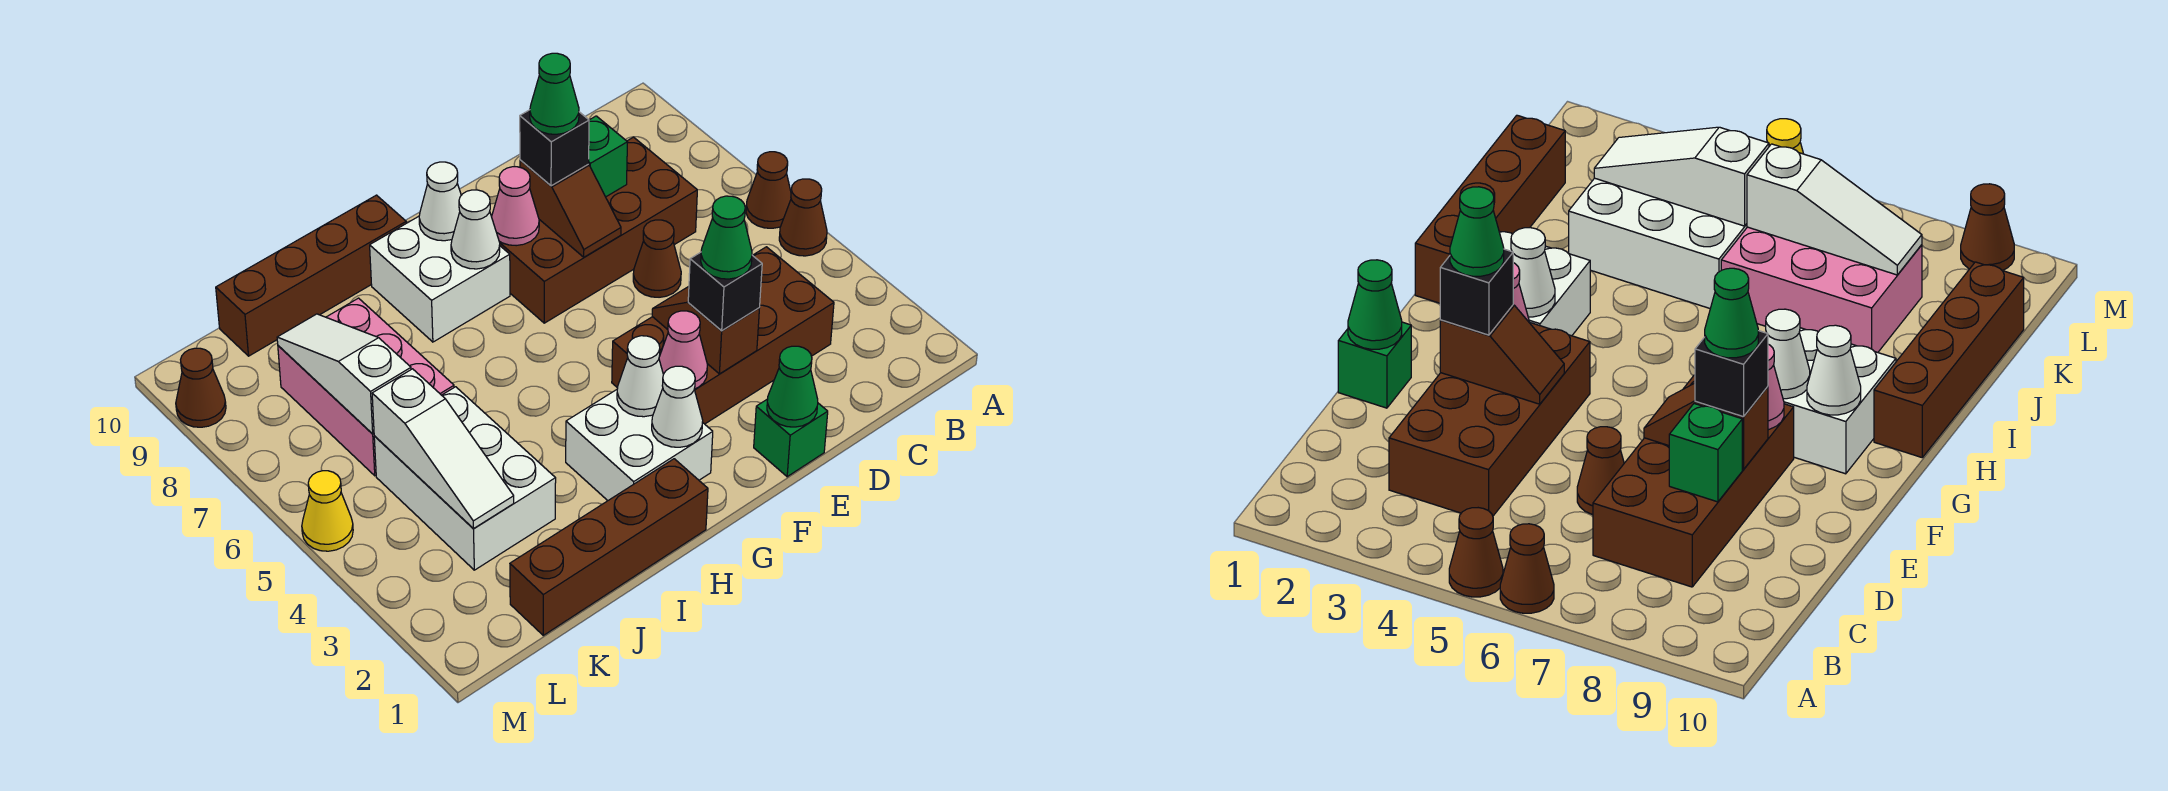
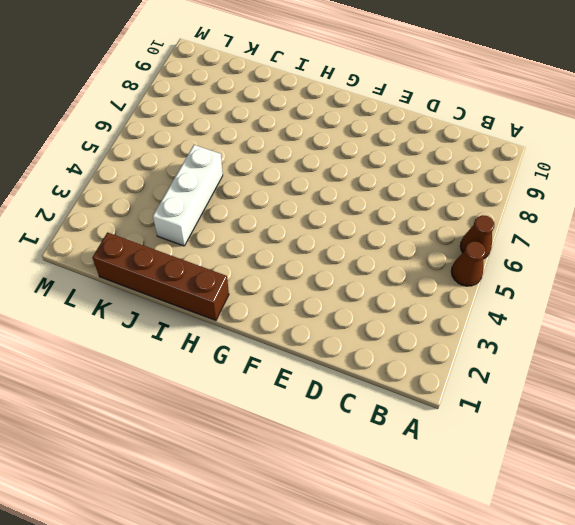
white 1x3 brick [153,145,223,246] -> white 2x3 brick [374,387,556,570]
none -> brown 2x4 brick [612,247,834,424]
none -> brown 2x4 brick [499,137,697,323]
none -> brown 1x1 cone [633,220,681,297]
none -> green 1x1 brick [754,399,828,477]

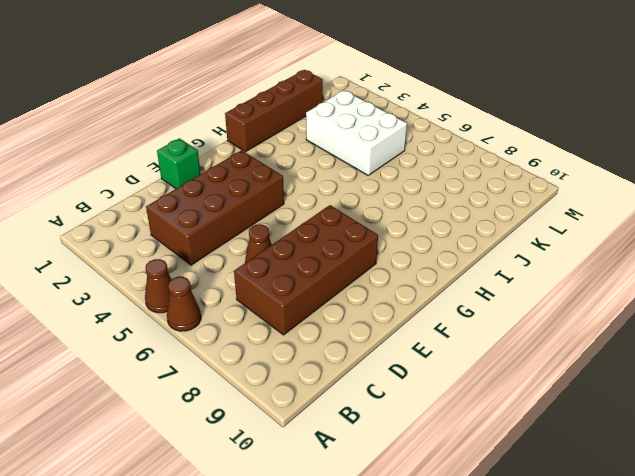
none -> white 2x2 brick [566,390,713,500]
none -> white 2x2 brick [370,216,510,342]
none -> brown 1x4 brick [216,195,406,356]
none -> pink 2x3 brick [278,298,454,476]

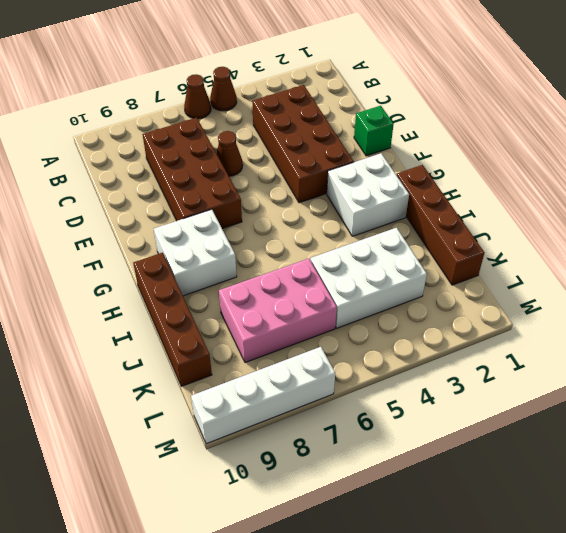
white 1x4 brick [191,347,335,444] -> brown 1x1 cone [176,348,226,427]
none -> yellow 1x1 cone [302,471,353,551]
none -> green 1x1 brick [589,116,627,197]
none -> green 1x1 cone [767,346,818,427]
none -> brown 1x2 slope [652,286,759,374]

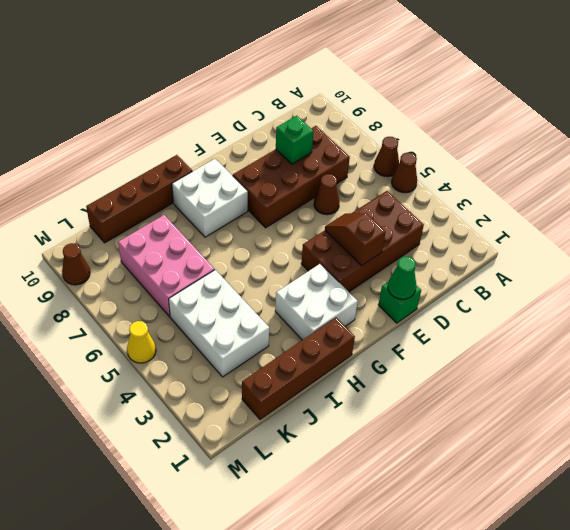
none -> brown 1x2 slope [520,160,621,257]
none -> pink 1x1 cone [659,311,707,389]
none -> pink 1x1 cone [492,166,539,246]
none -> white 1x1 cone [652,366,703,447]

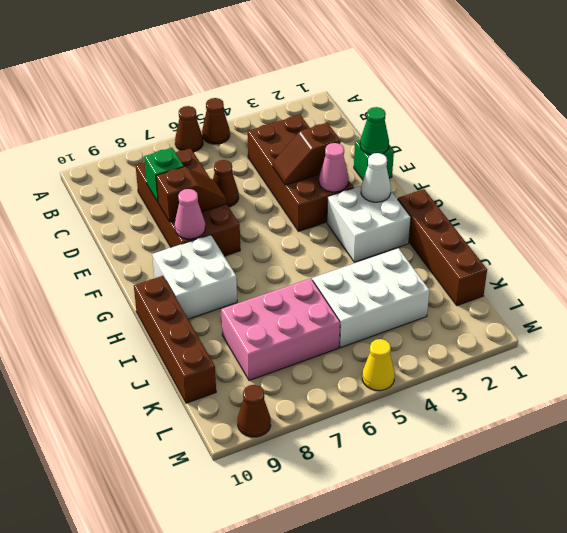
none -> white 1x1 cone [617,336,663,417]
none -> white 1x1 cone [451,190,500,269]
none -> white 1x1 cone [419,162,461,241]
none -> white 1x3 slope [372,369,514,528]

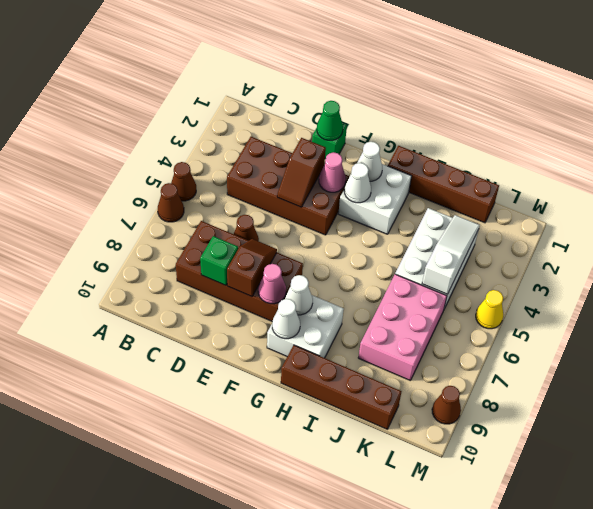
none -> white 1x3 slope [277,314,411,434]
none -> black 1x1 brick [688,252,762,331]
none -> black 1x1 brick [520,110,589,186]
none -> green 1x1 cone [701,196,752,279]

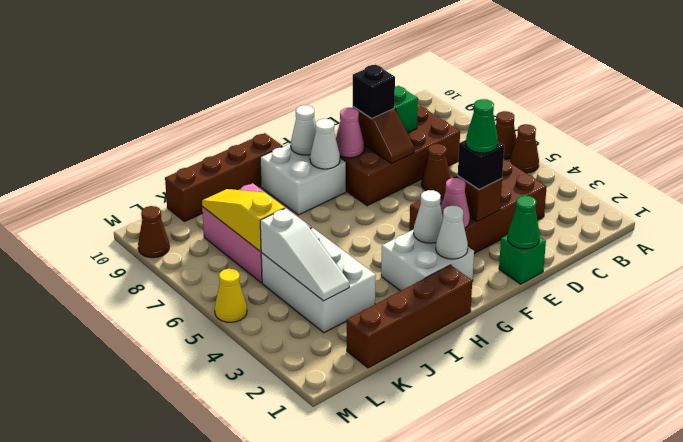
yellow 1x3 slope [202,189,285,251] -> white 1x3 slope [277,314,411,434]
none -> green 1x1 cone [530,53,579,134]

